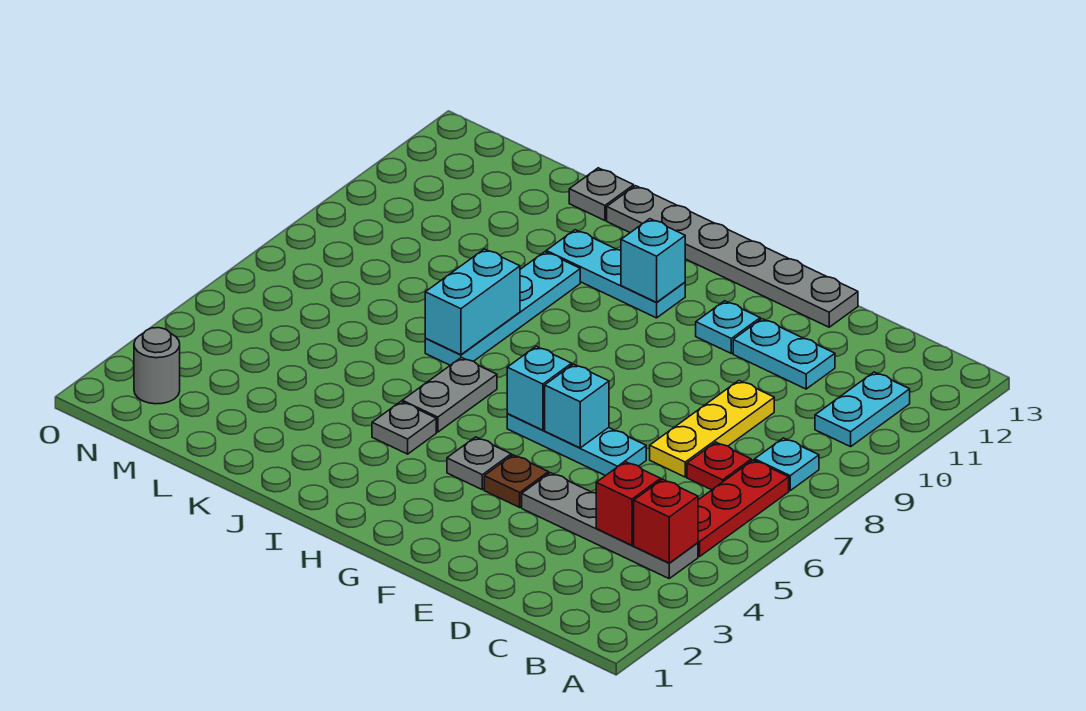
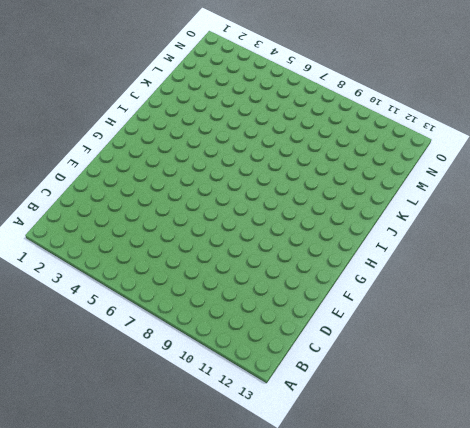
none -> grey 1x4 plate [522,473,698,578]
none -> red 1x3 plate [698,460,789,557]
none -> cyan 1x1 plate [755,438,819,490]

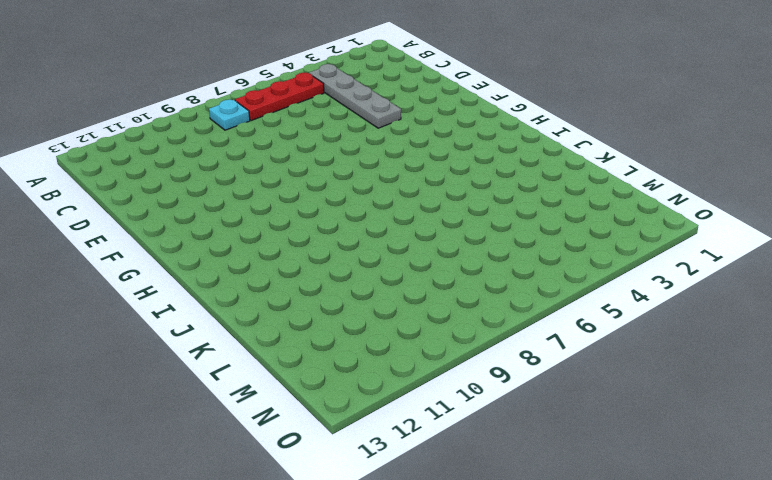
none -> cyan 1x2 plate [815,372,910,447]
none -> red 1x1 plate [687,442,751,490]
none -> yellow 1x3 plate [650,381,774,477]

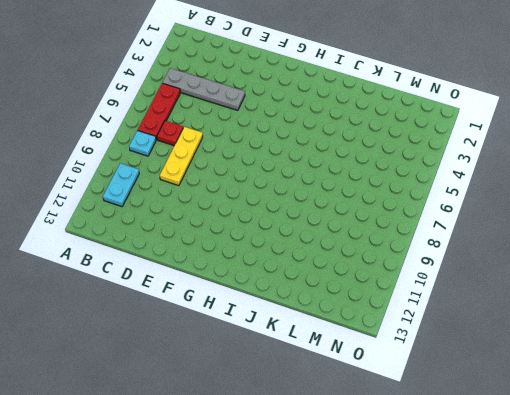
none -> cyan 1x2 plate [733,319,835,389]
none -> cyan 1x3 plate [507,414,646,476]
none -> grey 1x6 plate [607,186,858,327]

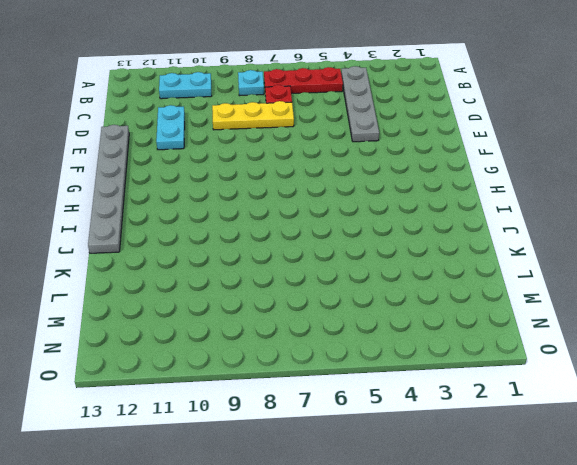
none -> cyan 1x3 plate [507,414,646,476]
none -> brown 1x1 plate [484,455,549,507]
none -> cyan 1x1 plate [696,301,760,353]

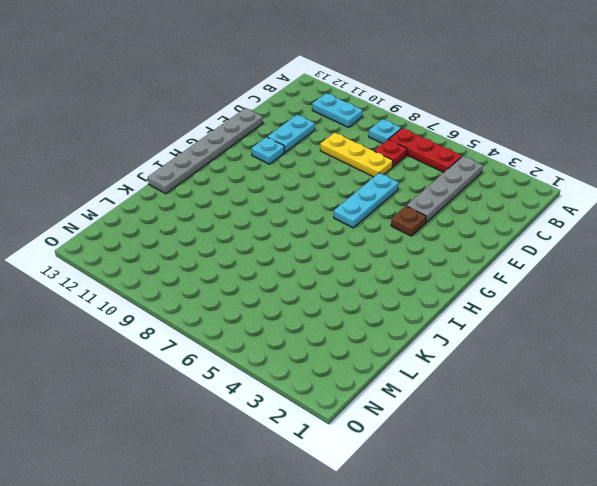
none -> grey 1x1 plate [447,437,511,490]
none -> cyan 1x3 plate [546,230,685,318]
none -> grey 1x1 plate [372,402,436,454]

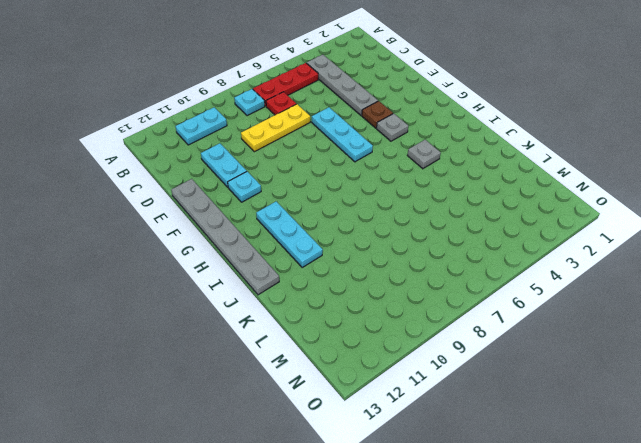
none -> grey 1x2 plate [402,357,497,432]
none -> cyan 1x4 plate [425,252,580,365]
none -> grey 1x1 plate [569,168,634,220]

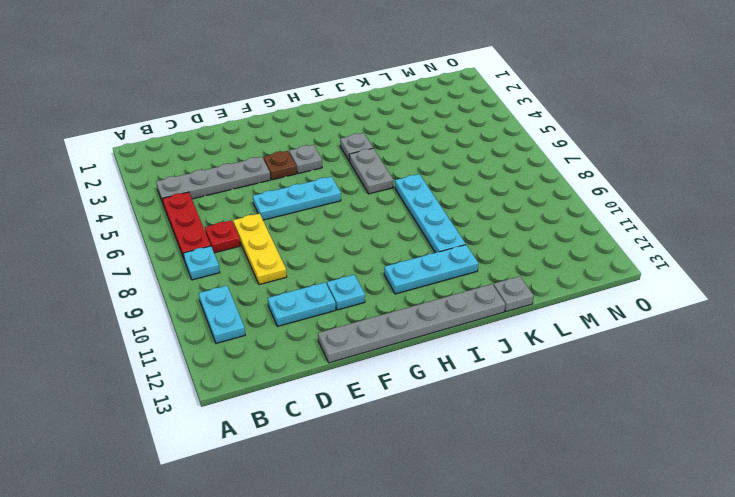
none -> grey 1x1 round brick [134,328,180,404]
none -> red 1x1 brick [634,479,698,563]
none -> red 1x1 brick [596,462,661,545]

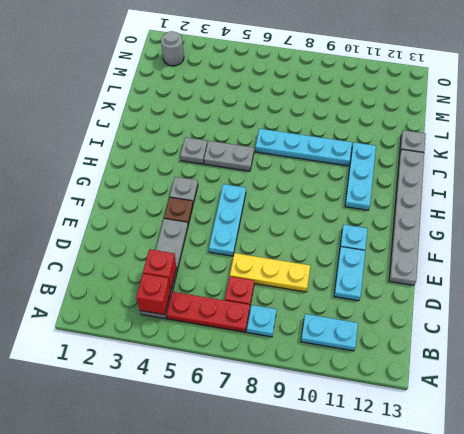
none -> cyan 1x1 brick [545,364,609,448]
none -> cyan 1x1 brick [507,346,572,430]
none -> cyan 1x1 brick [621,219,685,302]

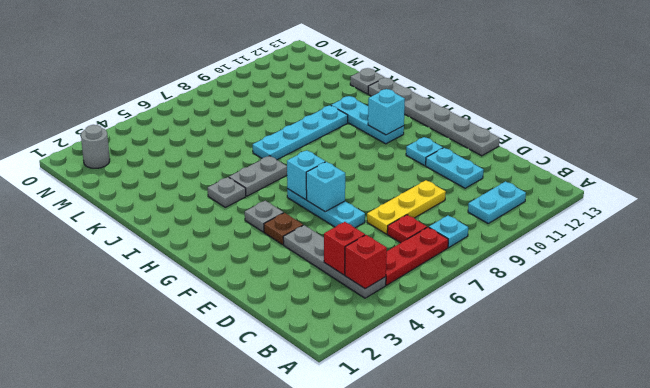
none -> cyan 1x2 brick [425,249,520,355]

